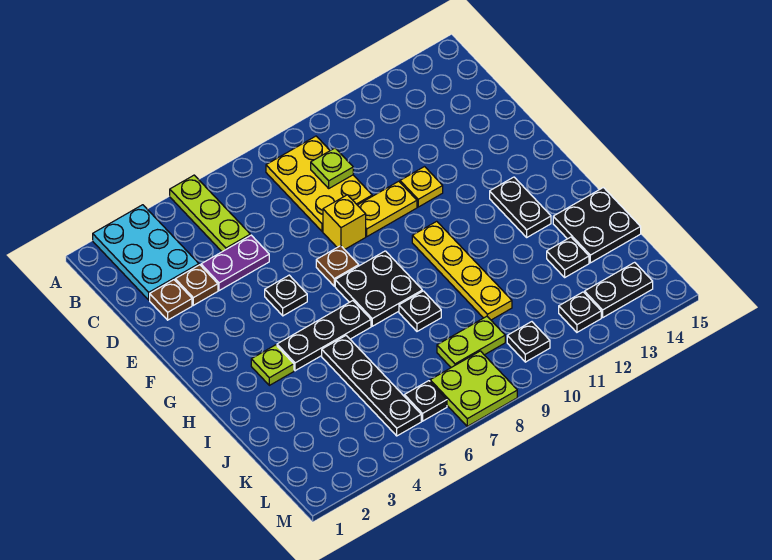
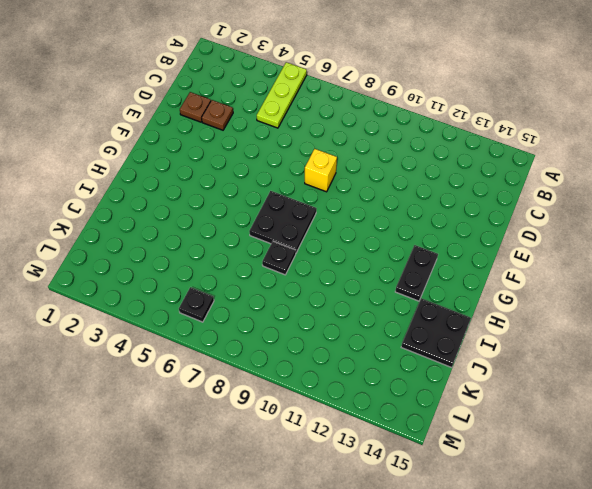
none -> cyan 2x3 plate [93,205,199,300]
none -> yellow 2x3 plate [266,136,372,231]
none -> purple 1x2 plate [201,235,269,291]

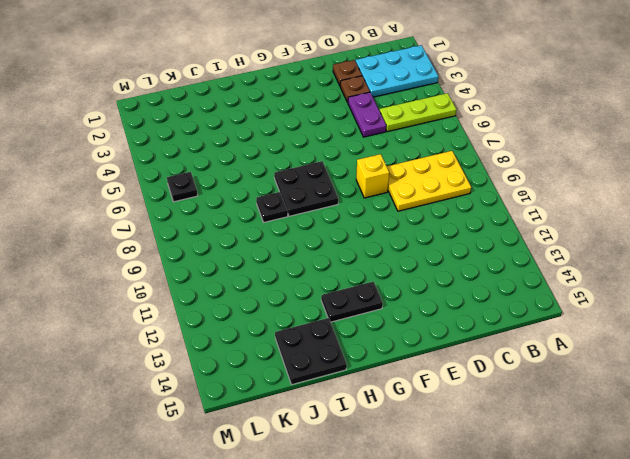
none -> yellow 1x2 plate [358,181,417,236]
none -> yellow 1x1 plate [400,167,443,207]
none -> black 1x1 plate [265,275,307,316]

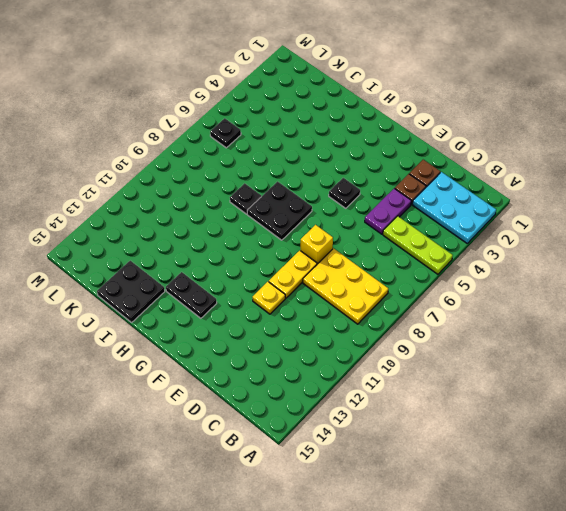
none -> brown 1x1 plate [316,246,359,286]
none -> yellow 1x4 plate [412,221,512,320]
none -> lime 1x1 plate [251,345,294,385]

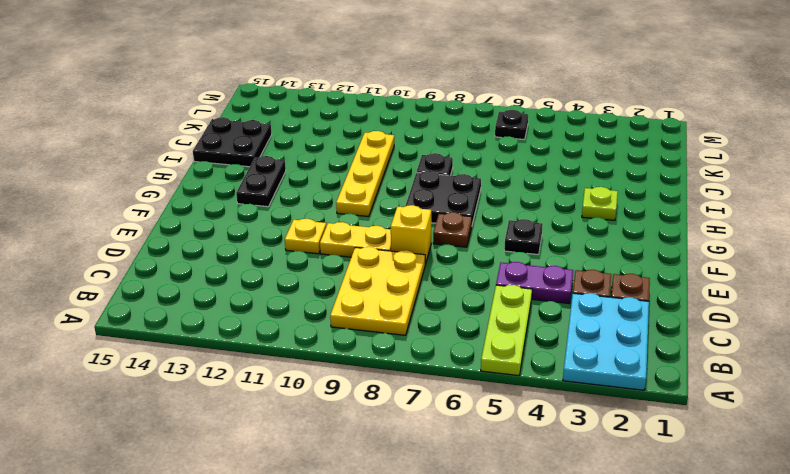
none -> black 1x3 plate [277,301,371,371]
none -> black 1x4 plate [322,336,421,436]
none -> black 1x1 plate [547,237,589,277]

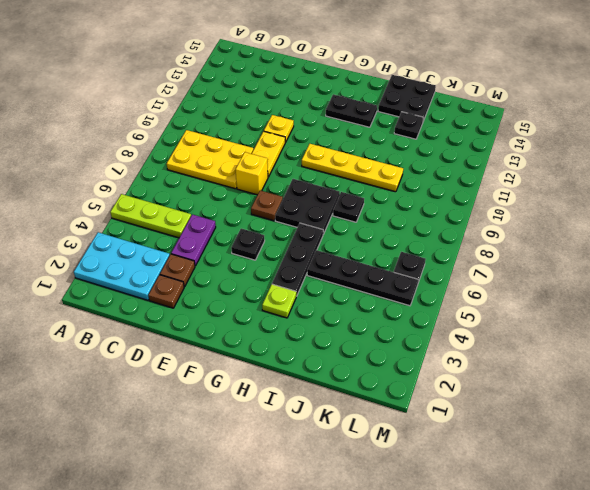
none -> lime 1x2 plate [437,316,505,368]
none -> lime 2x2 plate [430,351,517,426]
none -> black 1x1 plate [507,322,550,362]

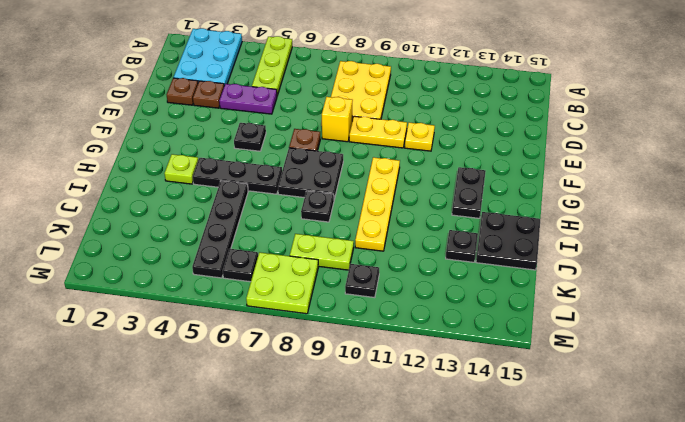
none -> black 1x1 plate [559,292,601,332]
none -> black 1x2 plate [585,262,653,317]
none -> lime 1x1 plate [311,148,353,188]

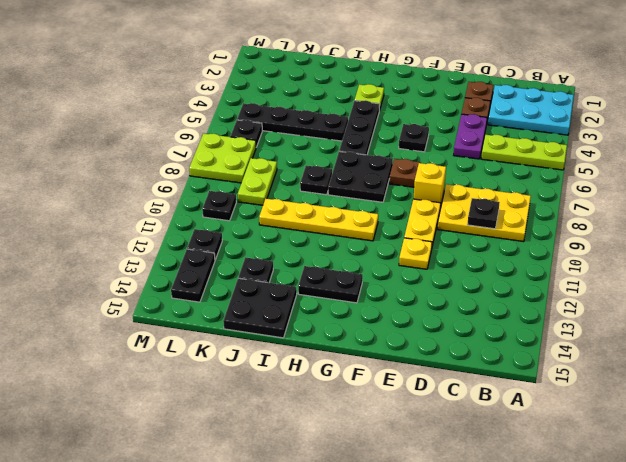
black 1x1 plate [467,198,500,229] -> lime 1x1 plate [311,148,353,188]

